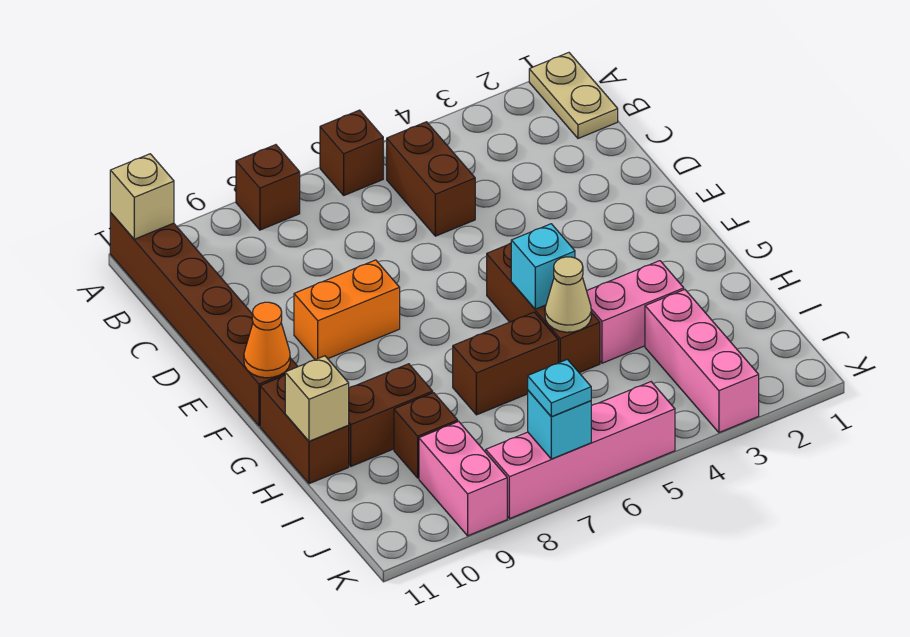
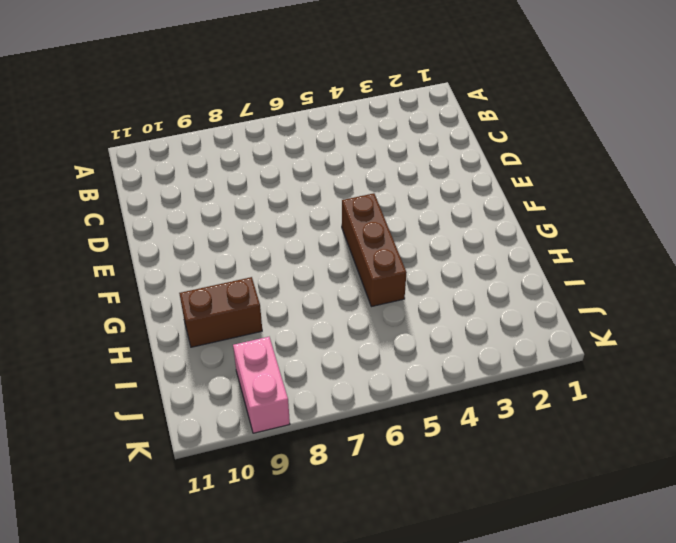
none -> tan 1x2 plate [529,53,618,138]
none -> brown 1x1 brick [320,110,383,195]
none -> brown 1x1 brick [236,145,300,230]

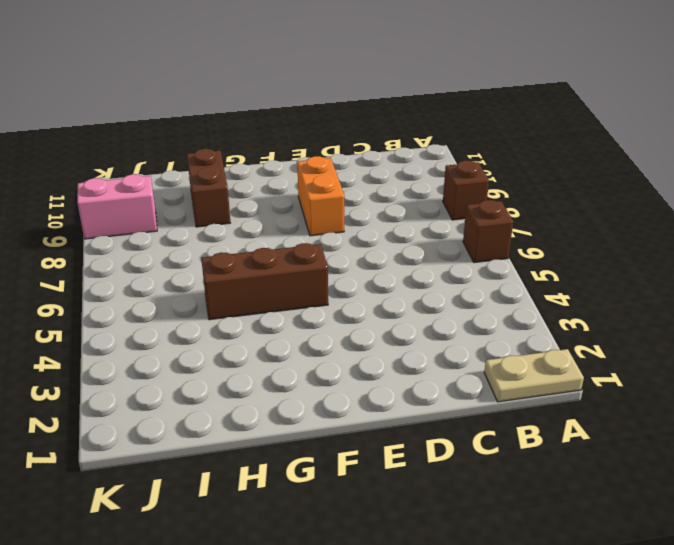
none -> brown 1x6 brick [110,213,298,426]
none -> brown 1x2 brick [387,122,475,236]
none -> brown 1x2 brick [260,375,349,484]

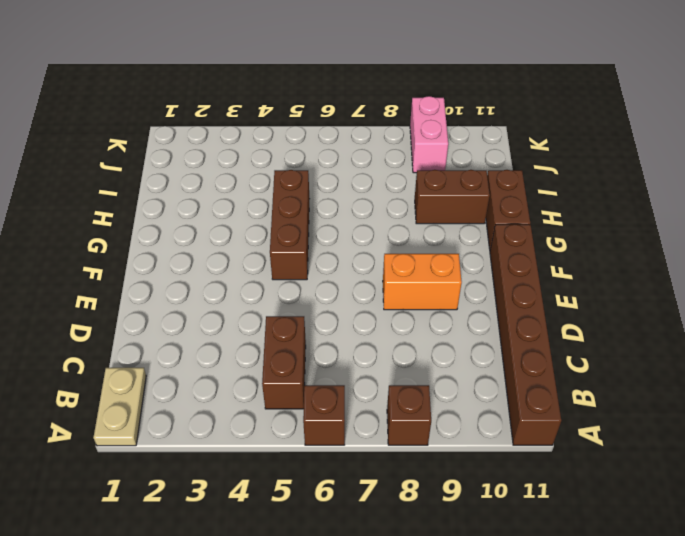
none -> pink 1x2 brick [587,261,684,363]
none -> brown 1x2 brick [453,312,558,415]
none -> pink 1x3 brick [645,290,759,433]

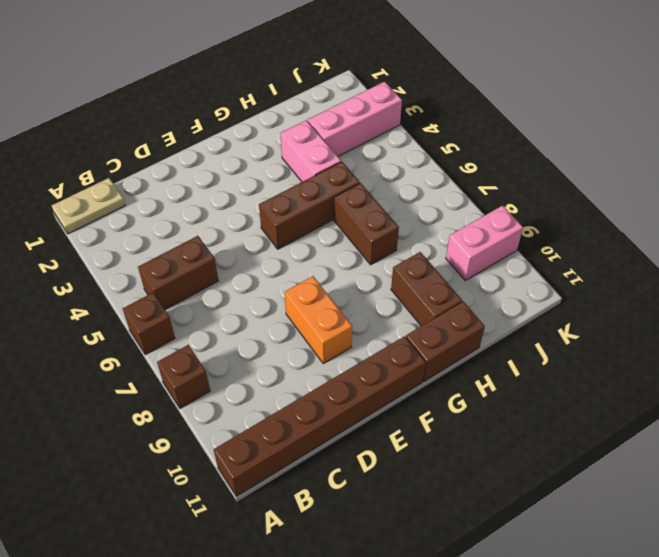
none -> brown 1x1 brick [394,393,458,478]
none -> pink 1x4 brick [486,382,675,519]
none -> tan 1x1 brick [110,154,174,239]

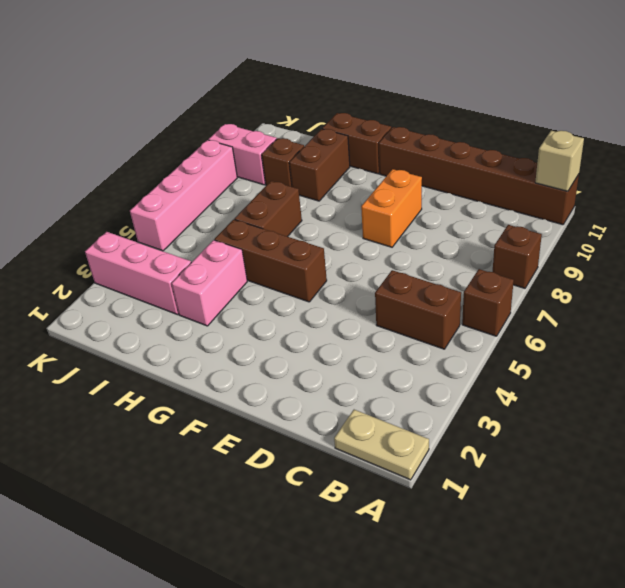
none -> orange 1x1 cone [244,302,290,378]
none -> cyan 1x1 brick [511,224,575,309]
none -> tan 1x1 cone [545,257,591,332]

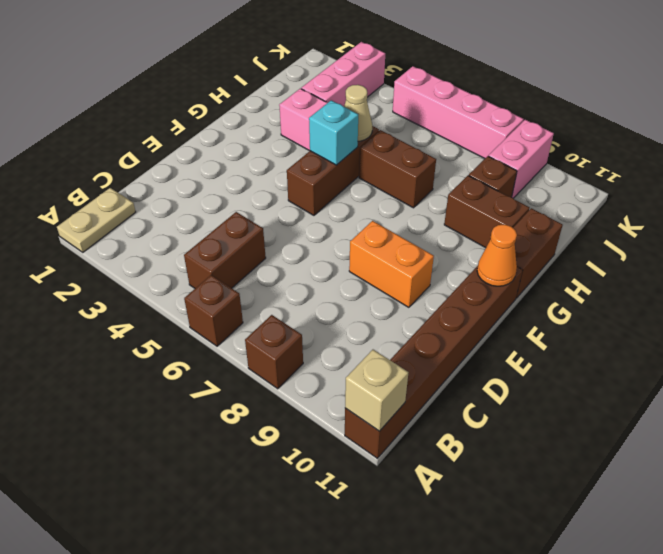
none -> tan 1x1 brick [285,356,349,441]
none -> cyan 1x1 brick [528,391,591,459]
none -> cyan 1x1 plate [528,359,591,417]

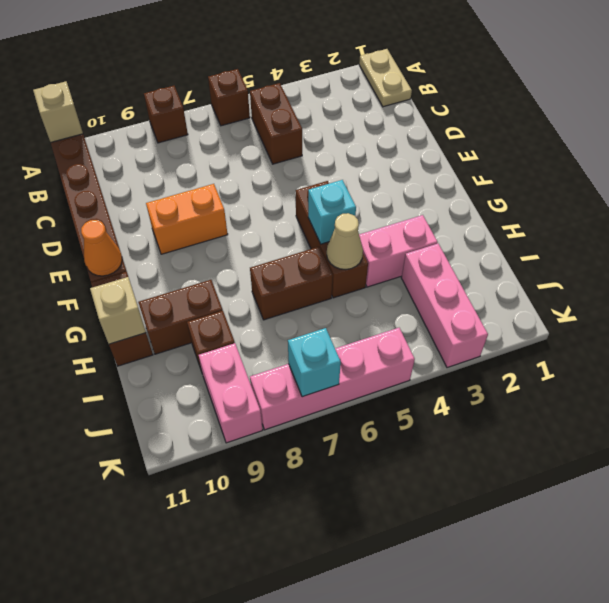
none -> cyan 1x1 plate [528,359,591,417]

